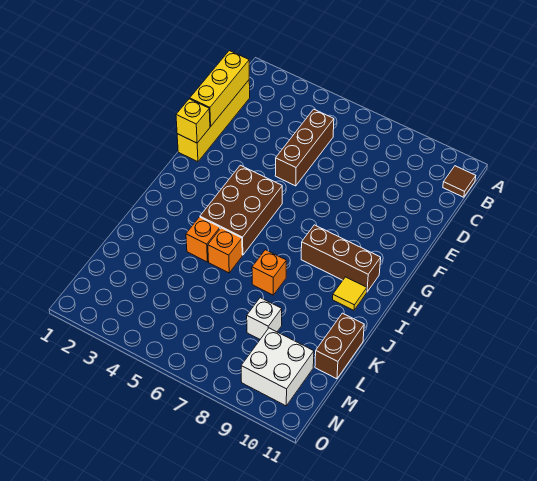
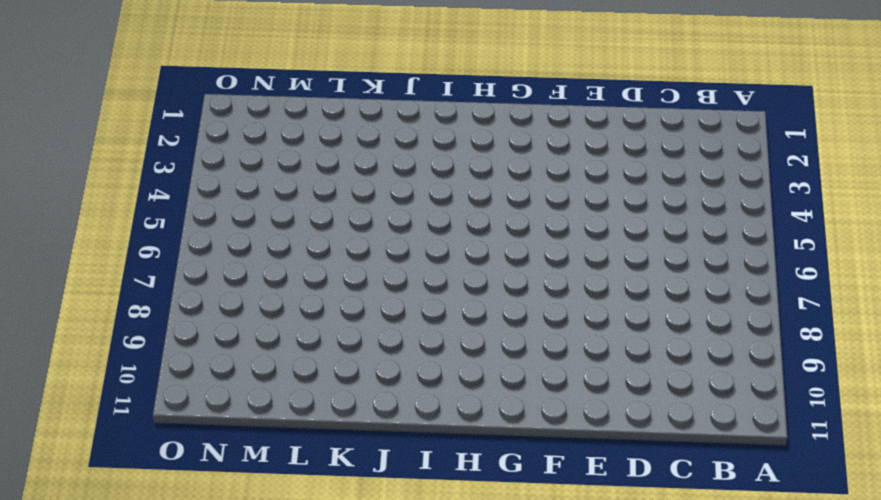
none -> brown 1x1 tile [443,166,476,197]
none -> yellow 1x4 brick [177,80,250,162]
none -> brown 1x3 brick [275,109,334,186]

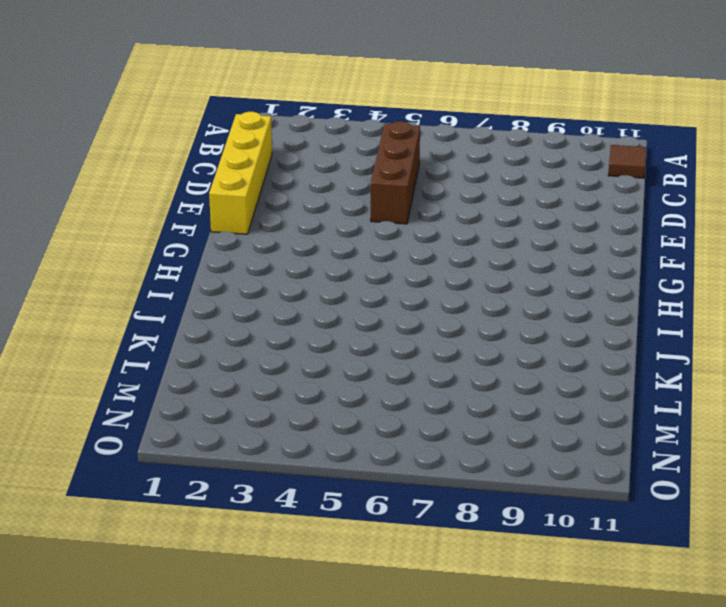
none -> brown 2x3 brick [200,165,282,255]
none -> brown 1x3 brick [301,225,381,292]
none -> yellow 1x1 tile [333,277,367,310]

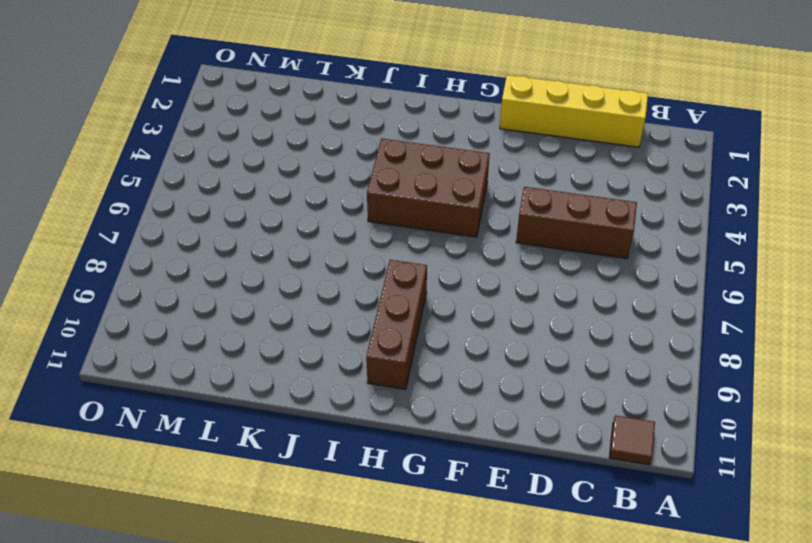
none -> yellow 1x1 tile [333,277,367,310]
none -> orange 1x1 brick [186,217,220,262]
none -> orange 1x1 brick [208,228,242,273]

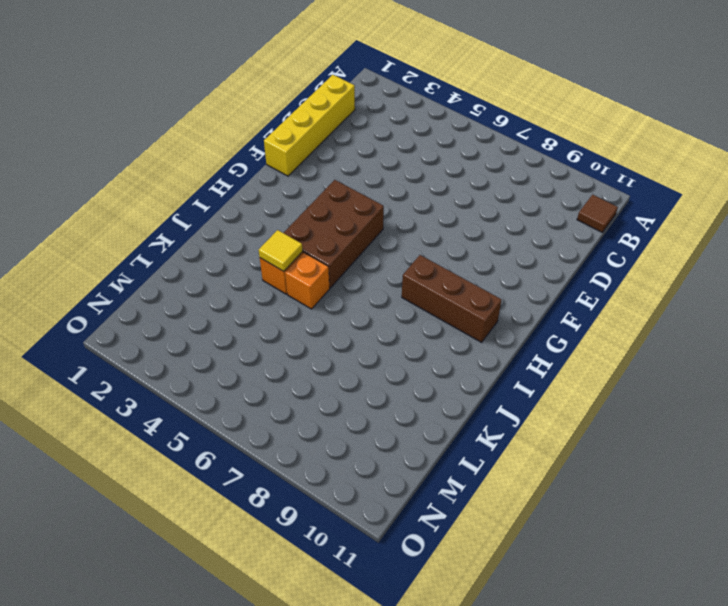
yellow 1x1 tile [259,230,303,271] -> yellow 1x1 tile moved to [333,277,367,310]
none -> brown 1x3 brick [275,109,334,186]
none -> orange 1x1 brick [252,250,286,295]
none -> brown 1x2 brick [315,313,364,379]

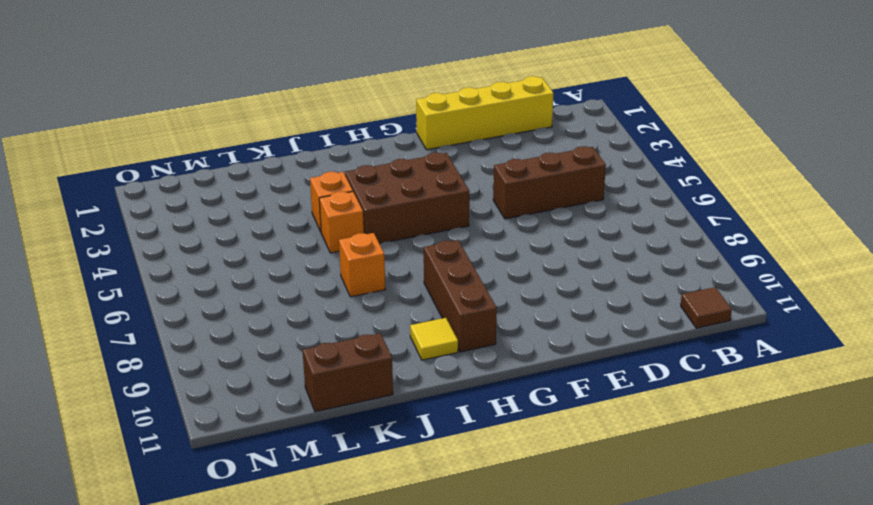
none -> white 1x1 brick [247,298,282,339]
none -> white 2x2 brick [241,328,314,406]
none -> yellow 1x3 brick [190,51,249,126]

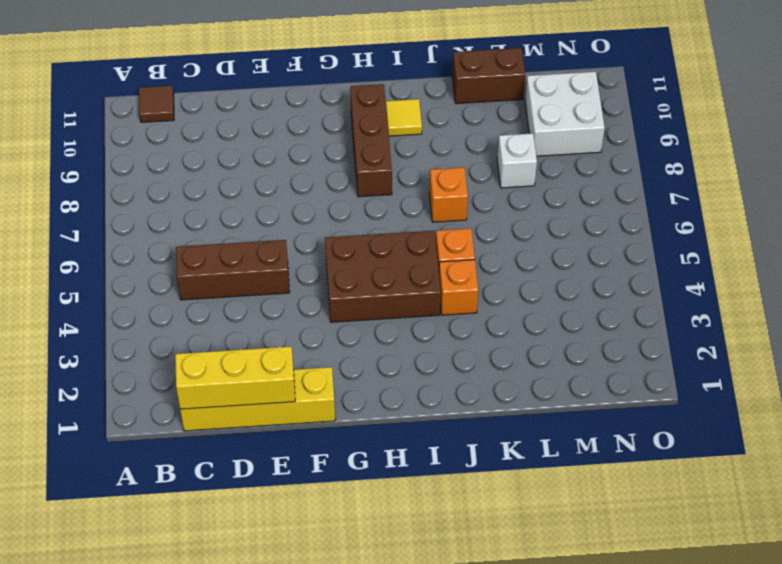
none -> yellow 1x1 brick [176,99,210,143]

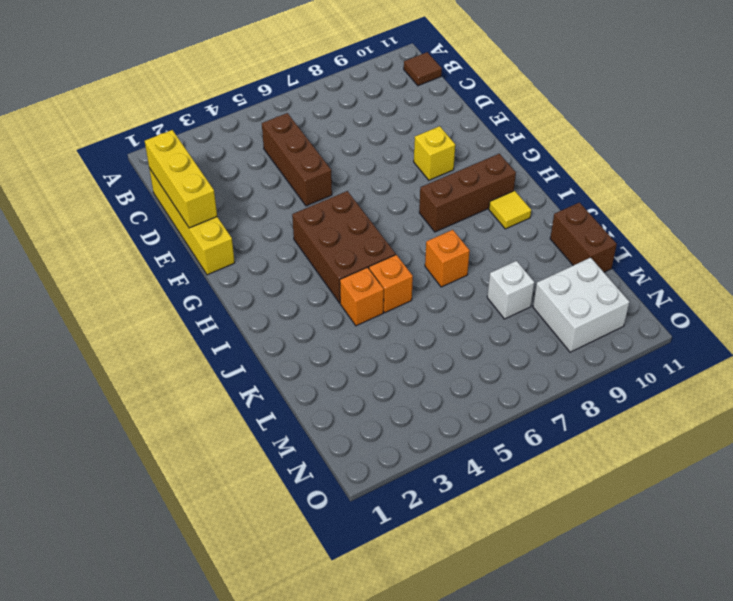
yellow 1x1 brick [414,126,455,180] -> yellow 1x1 brick moved to [176,99,210,143]

